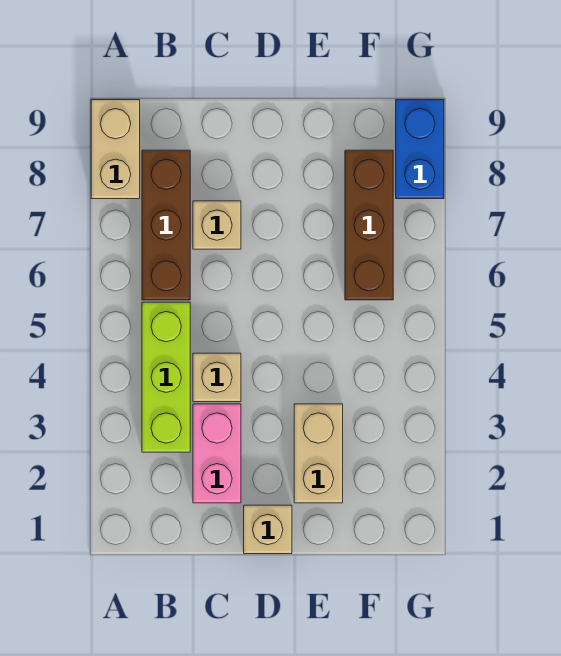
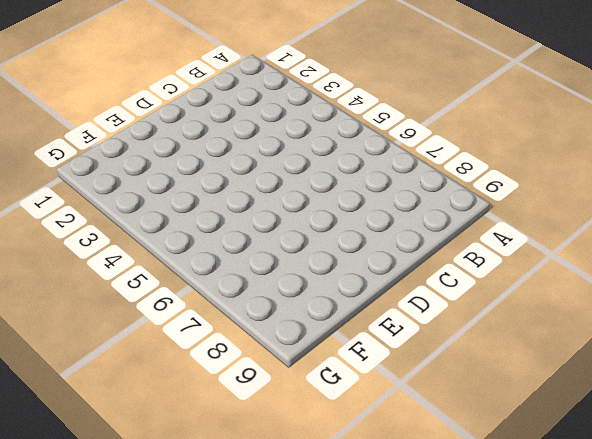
none -> tan 1x2 brick [91,100,140,199]
none -> lime 1x3 brick [142,302,190,452]

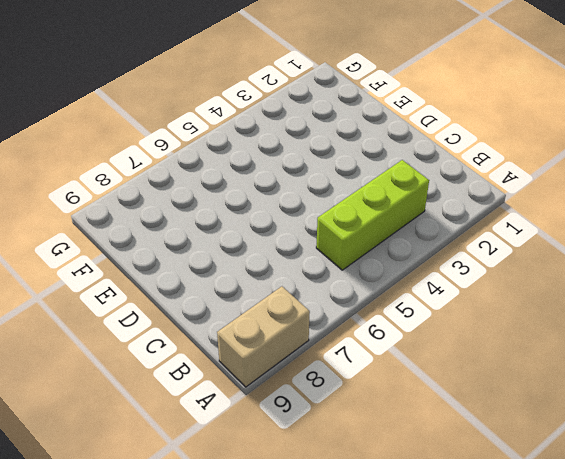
none -> brown 1x3 brick [142,150,190,300]
none -> pink 1x2 brick [193,404,241,503]

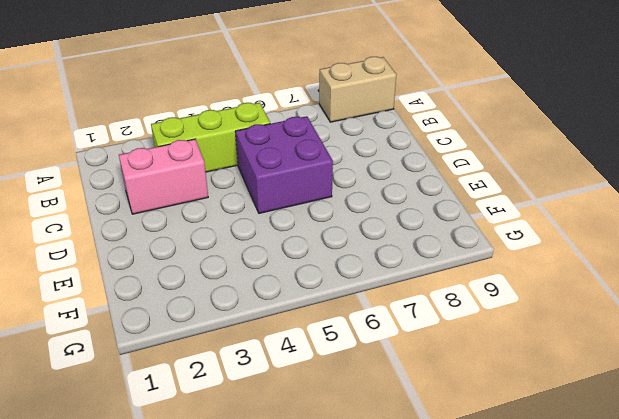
purple 2x2 brick [235,116,333,213] -> none
none -> brown 1x3 brick [142,150,190,300]
none -> tan 1x1 brick [193,353,241,402]

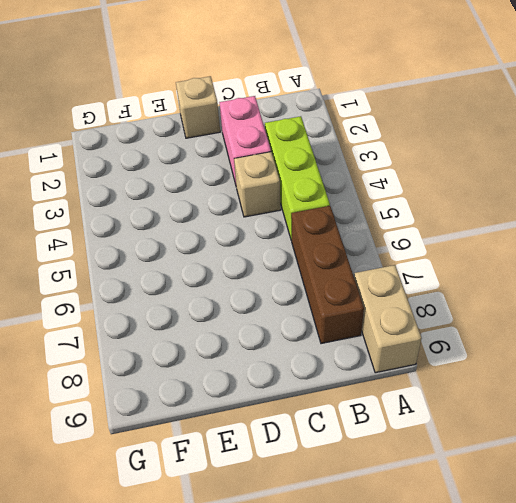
none -> tan 1x1 brick [193,201,241,249]
none -> tan 1x2 brick [294,404,343,503]

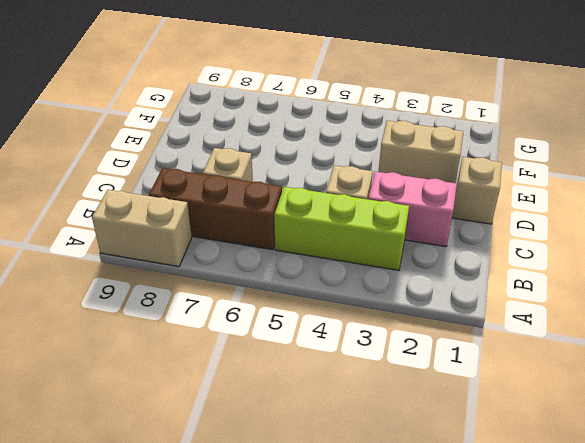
none -> brown 1x3 brick [345,150,393,300]
none -> blue 1x2 brick [396,100,444,199]

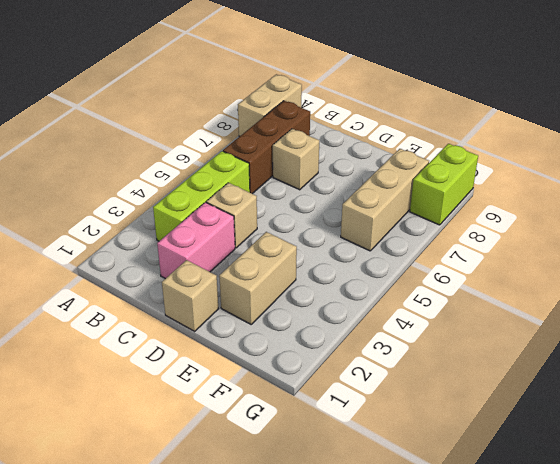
tan 1x3 brick [341,149,429,251] -> brown 1x3 brick [345,150,393,300]
lime 1x2 brick [410,144,478,225] -> blue 1x2 brick [396,100,444,199]

